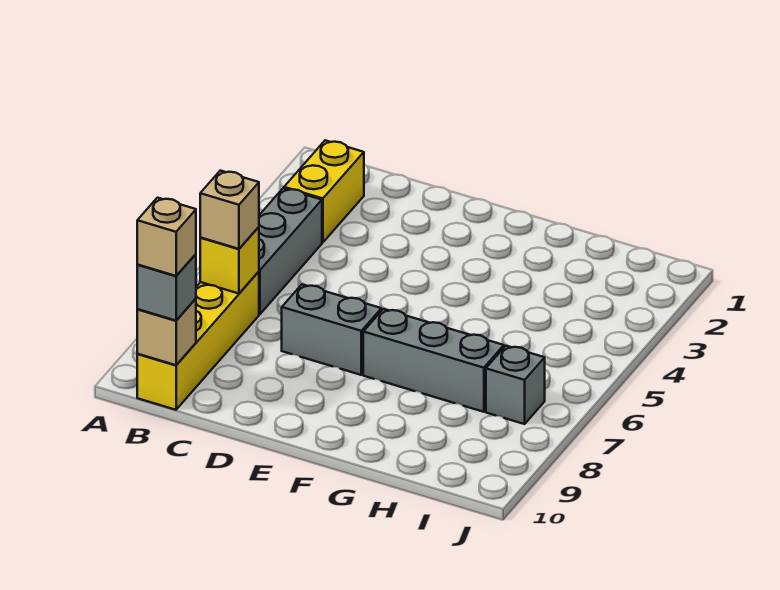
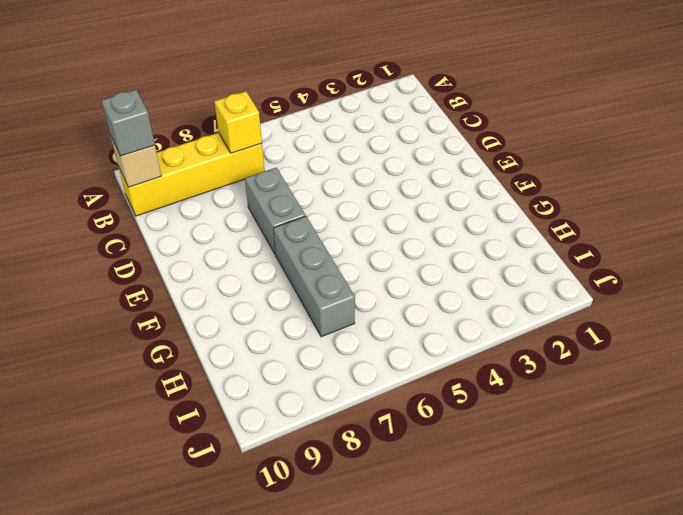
none -> yellow 1x2 brick [284,140,364,243]
none -> grey 1x3 brick [259,188,322,314]

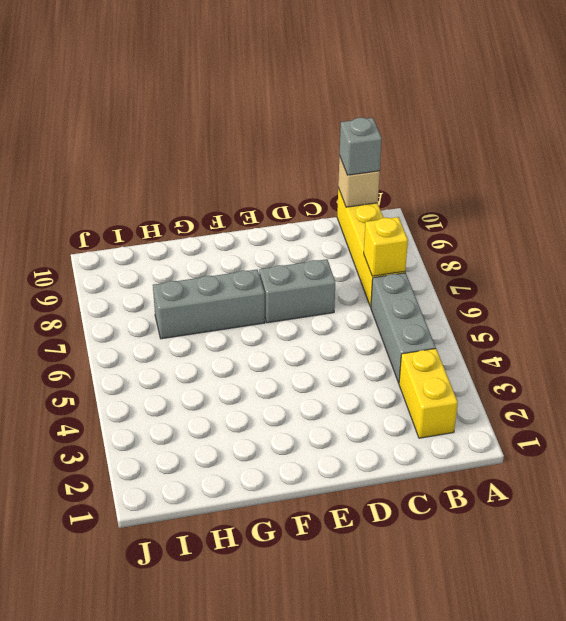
none -> grey 1x1 brick [486,346,545,424]
none -> tan 1x1 brick [200,171,259,249]

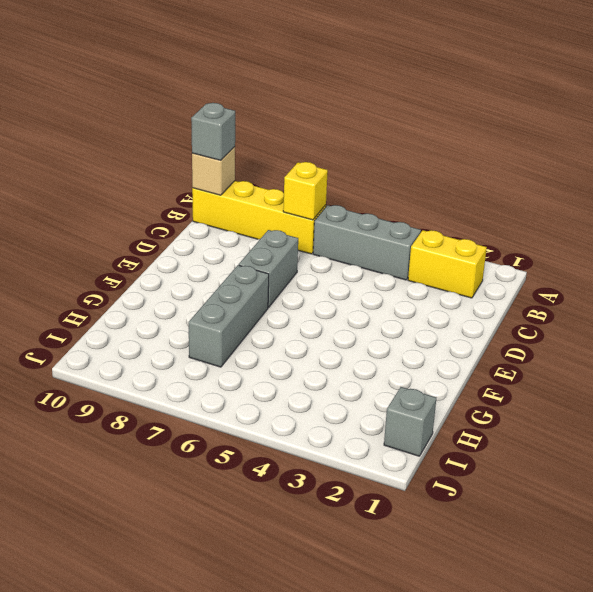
grey 1x1 brick [384,387,436,456] -> grey 1x1 brick moved to [486,346,545,424]
none -> tan 1x1 brick [200,171,259,249]
none -> tan 1x1 brick [137,198,196,276]

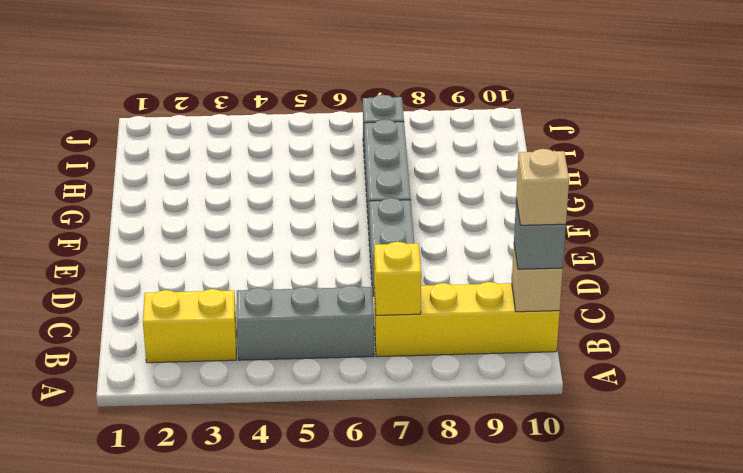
none -> tan 1x1 brick [200,171,259,249]

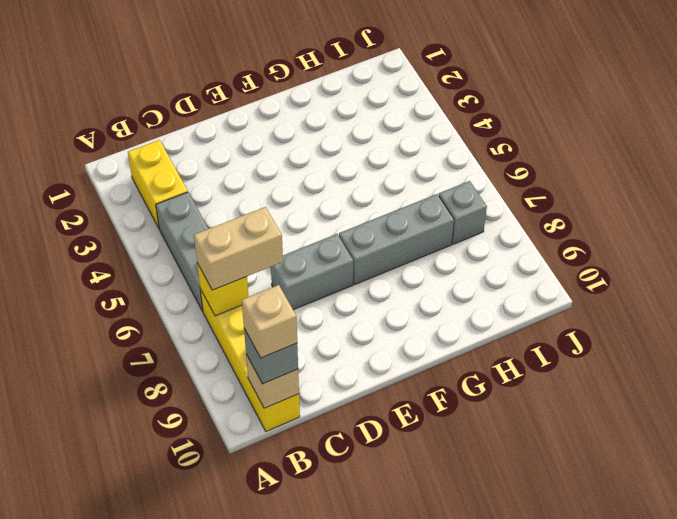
tan 1x2 brick [194,207,283,290] -> tan 1x1 brick [200,171,259,249]

